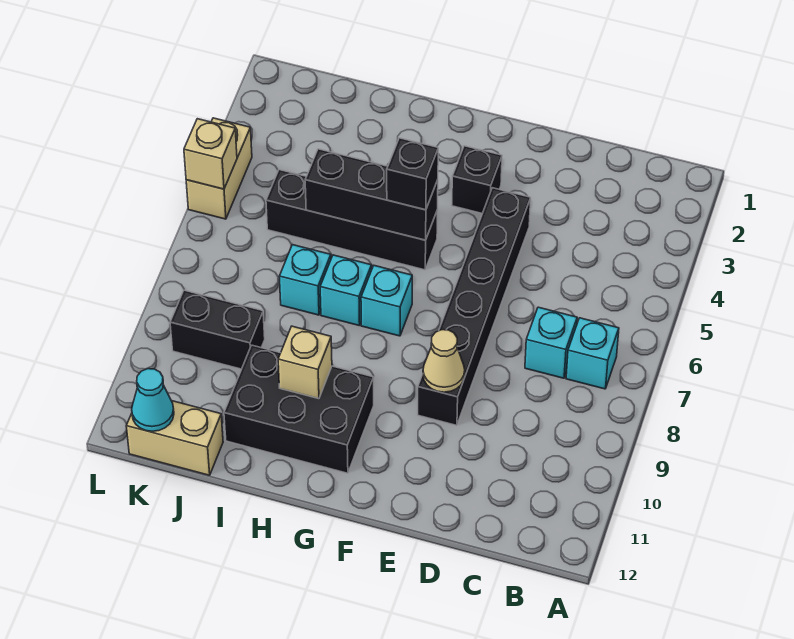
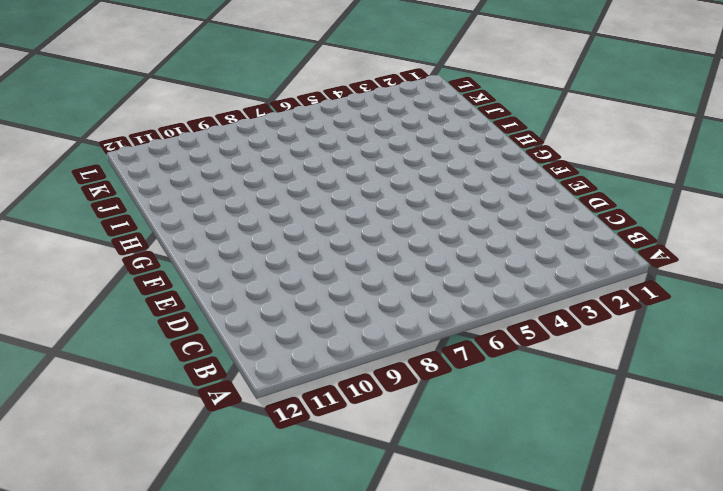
none -> cyan 1x1 brick [566,318,619,389]
none -> cyan 1x1 brick [525,307,577,378]
none -> black 1x6 brick [418,188,531,425]

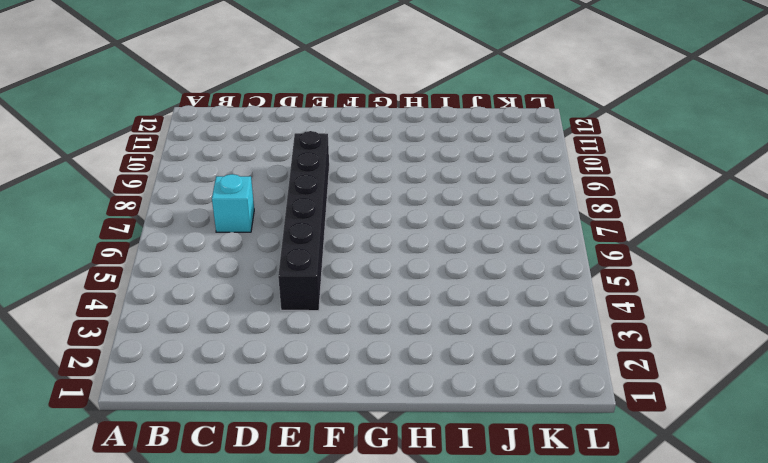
none -> cyan 1x1 brick [566,318,619,389]
none -> black 1x1 brick [452,146,502,214]
none -> black 1x4 brick [266,170,438,270]

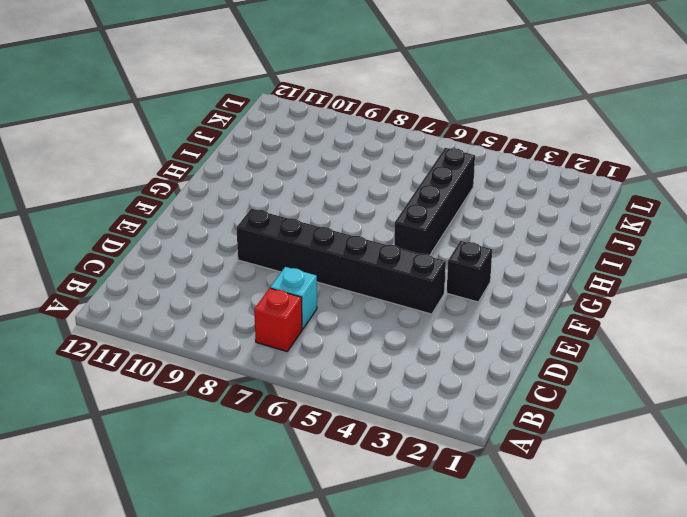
red 1x1 brick [254,288,302,351] -> cyan 1x1 brick [566,318,619,389]
none -> cyan 1x1 brick [361,266,412,336]
none -> black 2x3 brick [224,345,374,473]
none -> cyan 1x1 brick [320,255,372,325]

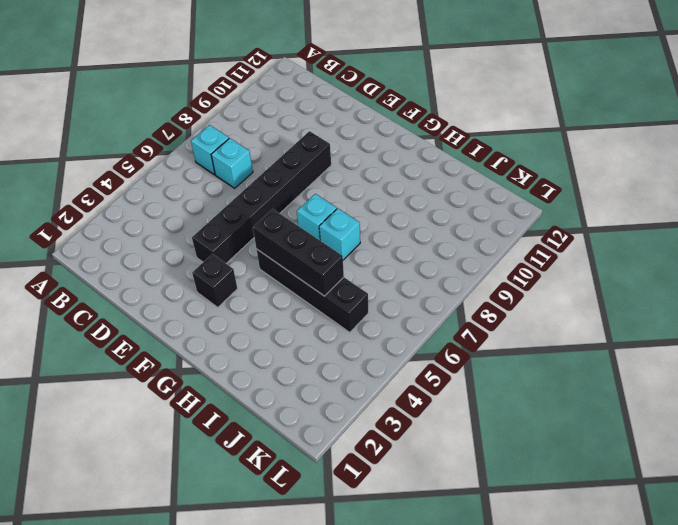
none -> black 2x3 brick [224,345,374,473]
none -> cyan 1x1 brick [279,245,331,315]
none -> black 1x2 brick [170,290,265,369]

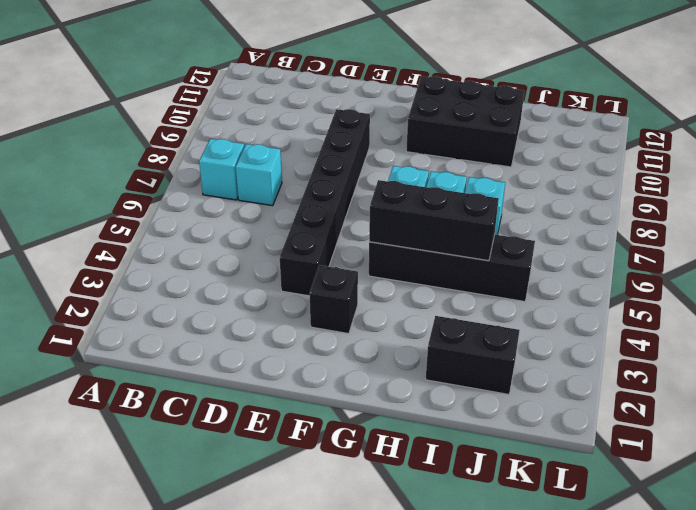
black 1x2 brick [426,316,520,394] -> black 1x2 brick moved to [170,290,265,369]
none -> tan 1x2 brick [126,401,223,475]
none -> tan 1x2 brick [186,118,252,219]
none -> tan 1x1 cone [423,330,465,392]

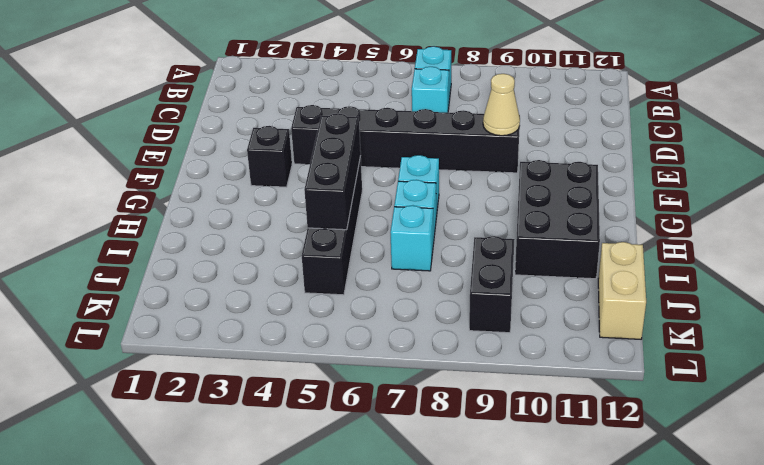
none -> tan 1x2 brick [186,118,252,219]
none -> tan 1x1 brick [278,326,332,399]
none -> cyan 1x1 cone [132,369,174,431]

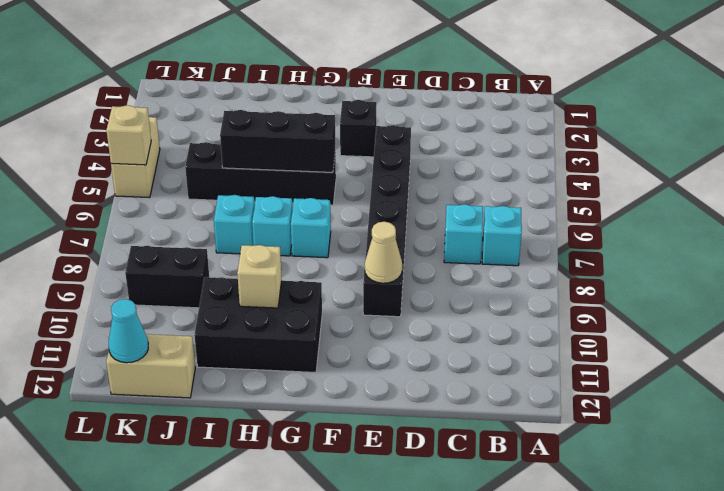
none -> black 1x1 brick [387,138,438,210]

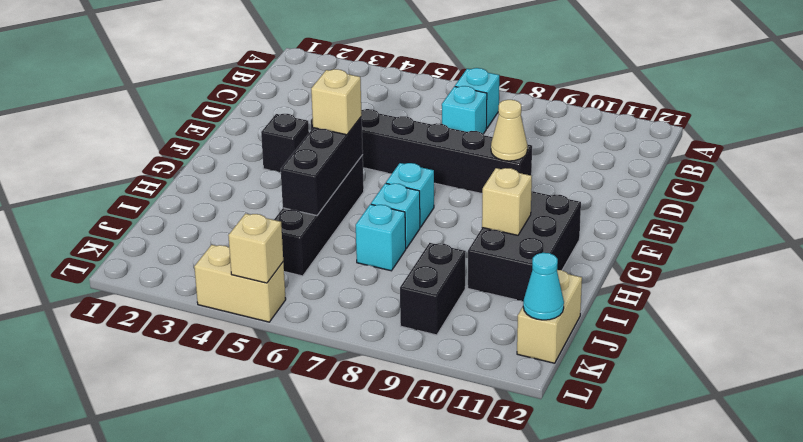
tan 1x1 brick [311,69,362,135] -> black 1x1 brick [387,138,438,210]

